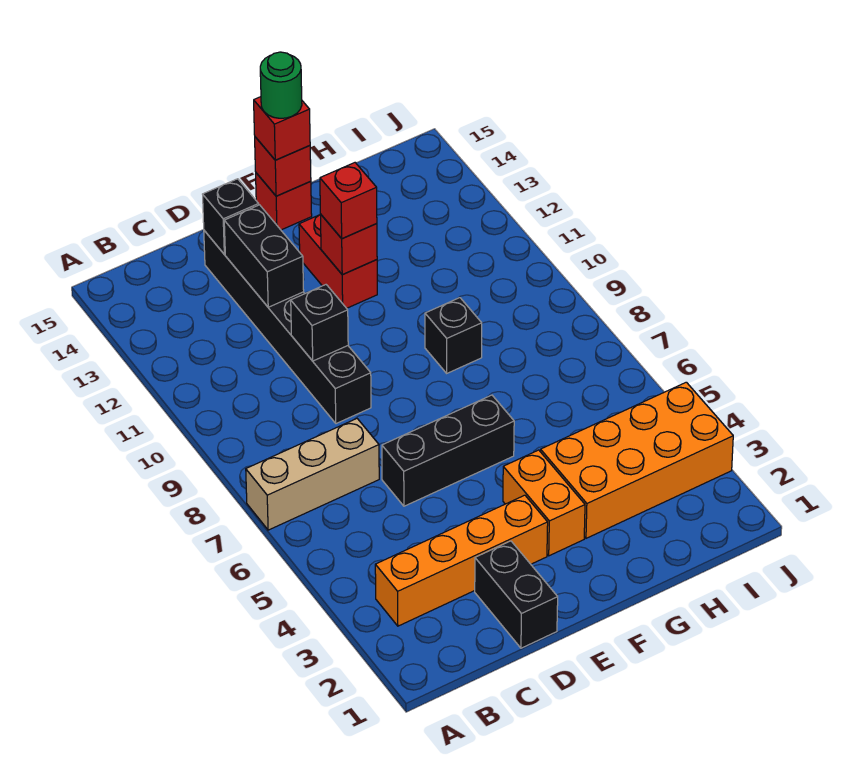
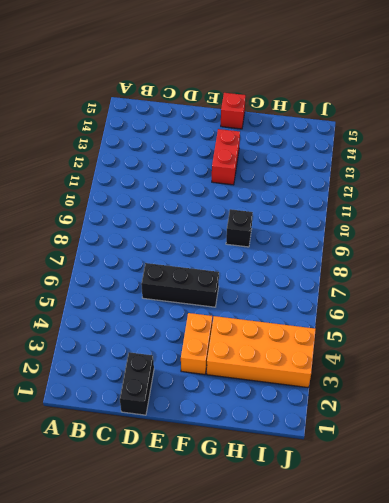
none -> tan 1x3 brick [246,419,379,530]
none -> orange 1x4 brick [375,495,548,626]
none -> black 1x6 brick [204,231,371,424]

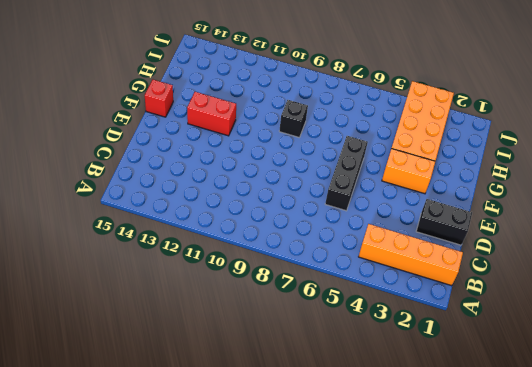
orange 1x4 brick [359,224,463,286] -> orange 1x4 brick turned to [375,495,548,626]
none -> tan 1x3 brick [246,419,379,530]
none -> black 1x6 brick [204,231,371,424]
none -> black 1x1 brick [291,285,348,361]

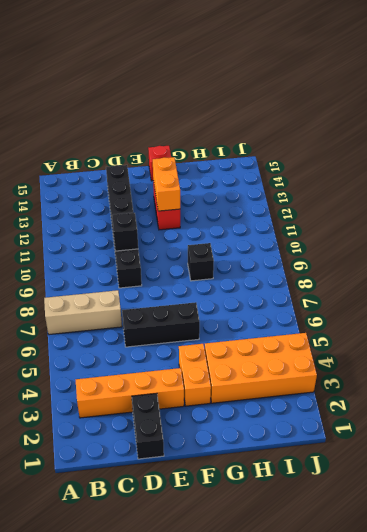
orange 1x2 brick [153,157,180,211] -> red 1x1 brick [320,214,377,275]
none -> black 1x2 brick [224,205,304,307]
none -> black 1x1 brick [203,179,259,254]
none -> red 1x1 brick [255,137,311,196]

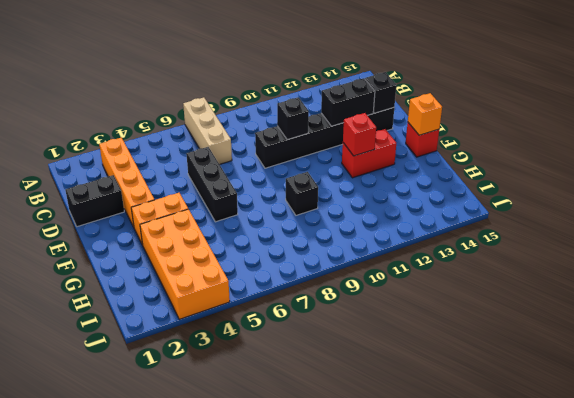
orange 1x1 brick [408,93,442,135] -> red 1x1 brick [255,137,311,196]
none -> red 1x1 brick [320,163,377,239]
none -> red 1x1 brick [254,97,310,160]
none -> green 1x1 round brick [260,52,302,118]

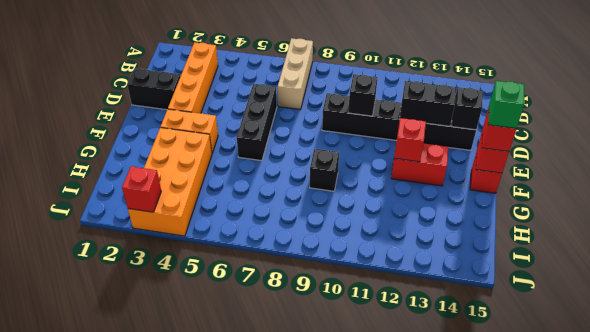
green 1x1 brick [488,81,525,129] -> green 1x1 round brick [260,52,302,118]
red 1x1 brick [122,166,161,212] -> red 1x1 brick moved to [320,163,377,239]

